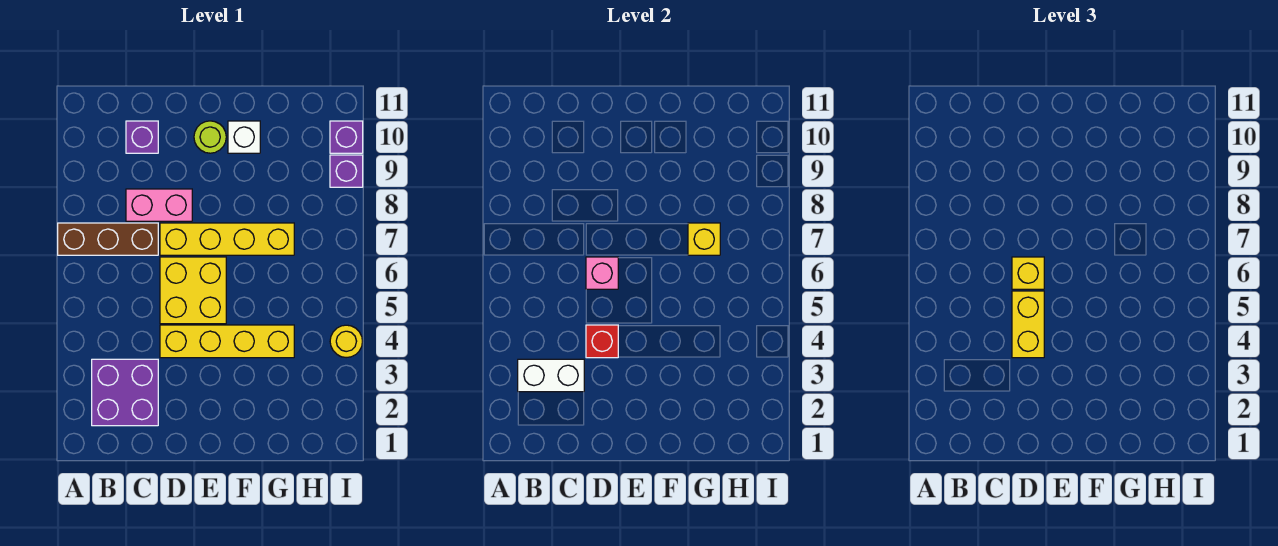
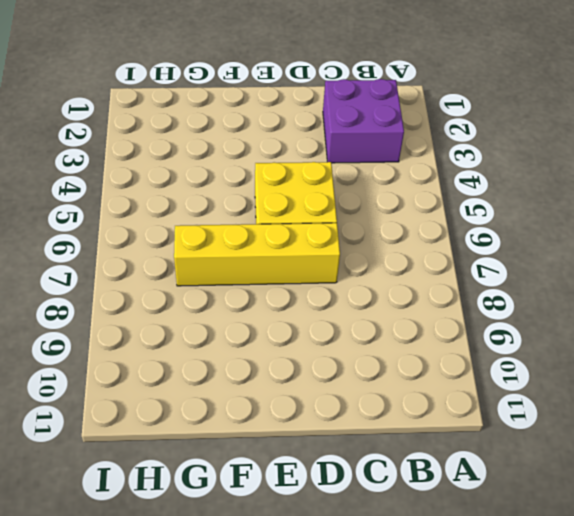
none -> brown 1x3 brick [58,223,158,255]
none -> pink 1x2 brick [126,189,192,221]
none -> purple 1x1 brick [126,121,158,153]

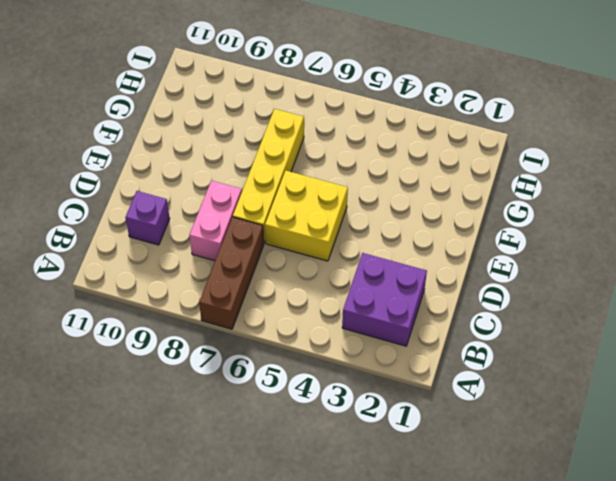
none -> yellow 1x4 brick [160,325,294,358]
none -> lime 1x1 round brick [194,121,226,153]
none -> white 1x1 brick [228,121,260,153]

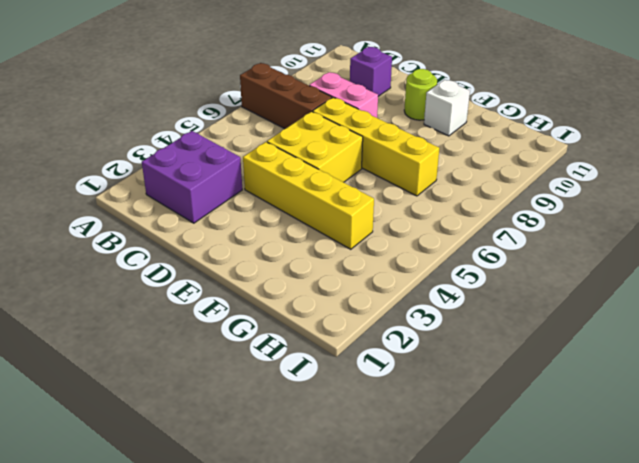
none -> yellow 1x1 round brick [330,325,363,358]
none -> purple 1x1 brick [330,155,363,187]
none -> purple 1x1 brick [330,121,363,153]

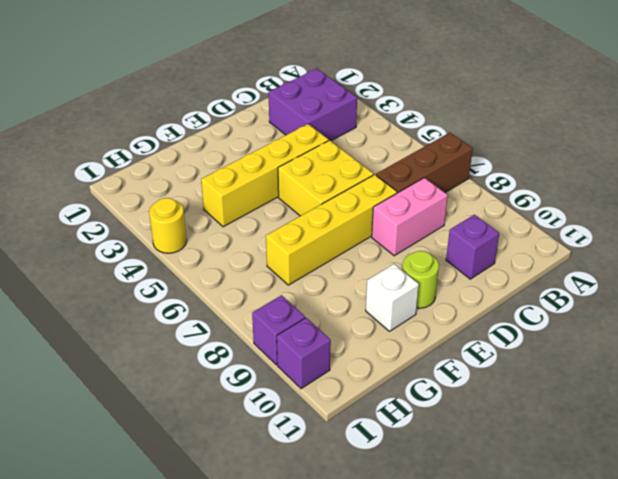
none -> white 1x2 brick [518,359,584,392]
none -> red 1x1 brick [586,325,618,358]
none -> pink 1x1 brick [586,257,618,289]

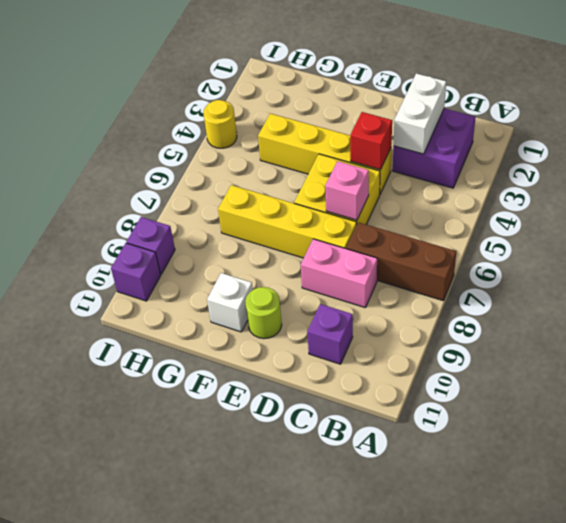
white 1x2 brick [394,73,446,154] -> white 1x2 brick turned to [518,359,584,392]
none -> yellow 1x1 brick [688,223,720,255]
none -> yellow 1x2 brick [1012,291,1044,358]
none -> yellow 1x1 brick [1012,257,1044,289]

